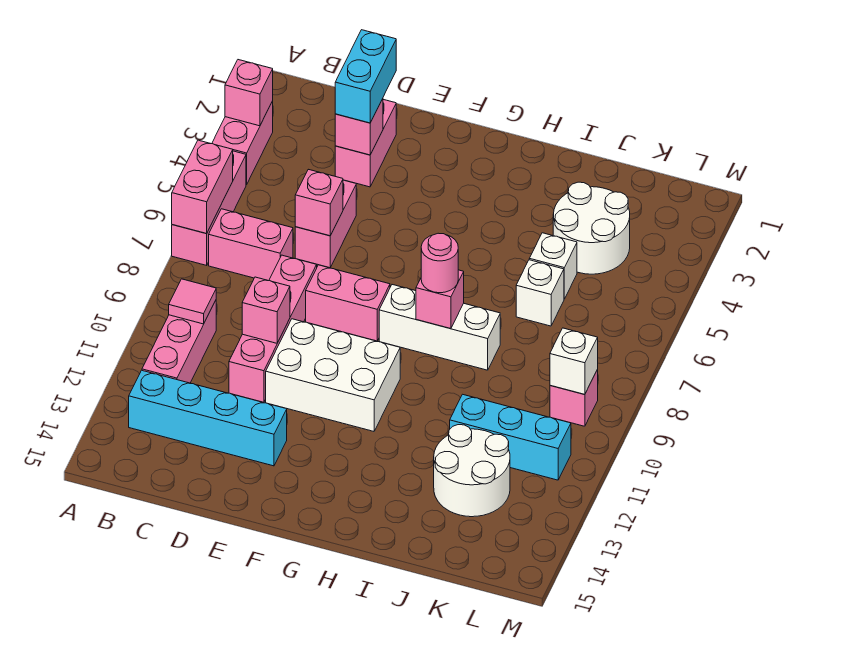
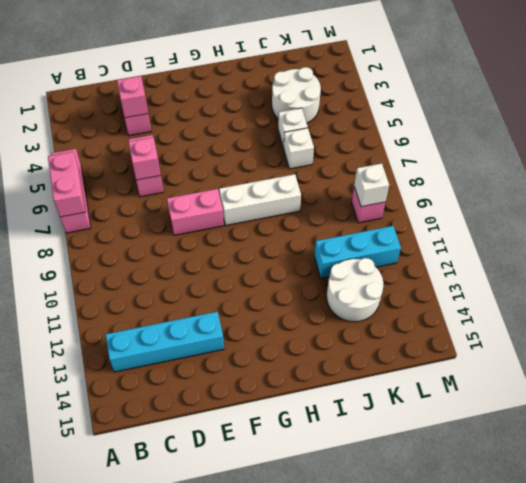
none -> pink 1x2 brick [212,101,273,185]
none -> pink 1x2 brick [209,209,293,281]
none -> pink 1x3 brick [142,300,216,383]

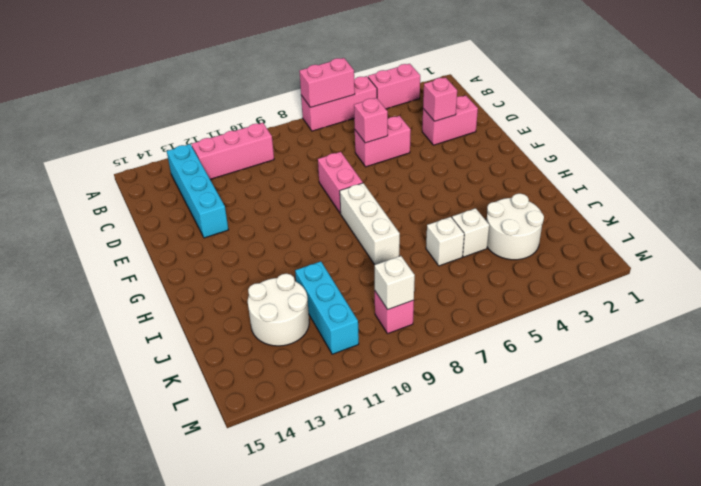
none -> pink 1x2 brick [209,209,293,281]
none -> pink 1x4 brick [229,255,317,402]
none -> white 2x3 brick [266,319,400,431]

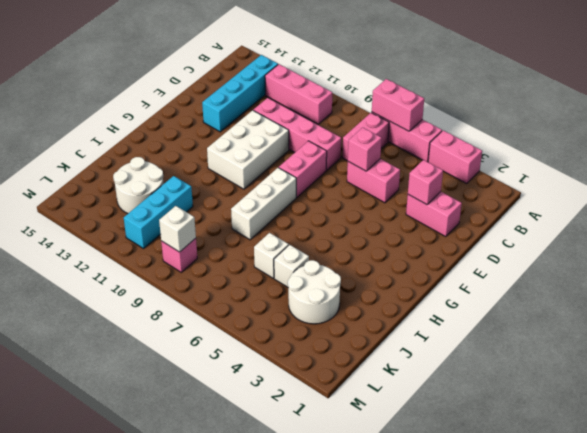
none -> pink 1x1 brick [225,60,273,126]
none -> pink 1x1 tile [169,279,216,324]
none -> pink 1x1 brick [242,277,290,343]

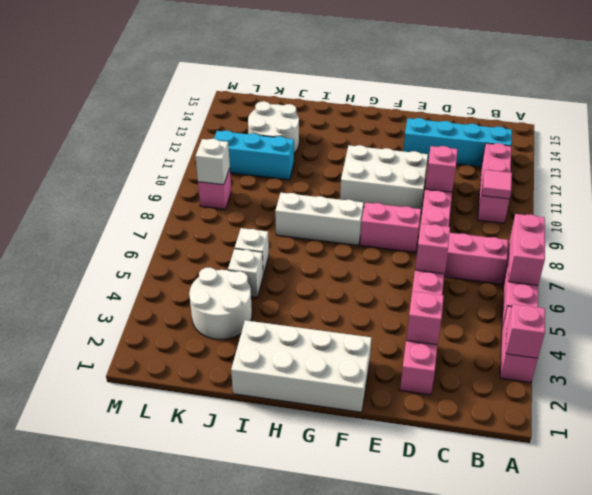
white 2x4 brick [231,320,372,412] -> none
none -> pink 1x1 brick [416,270,464,329]
none -> cyan 1x2 brick [335,30,396,123]
none -> pink 1x1 round brick [421,233,458,293]

